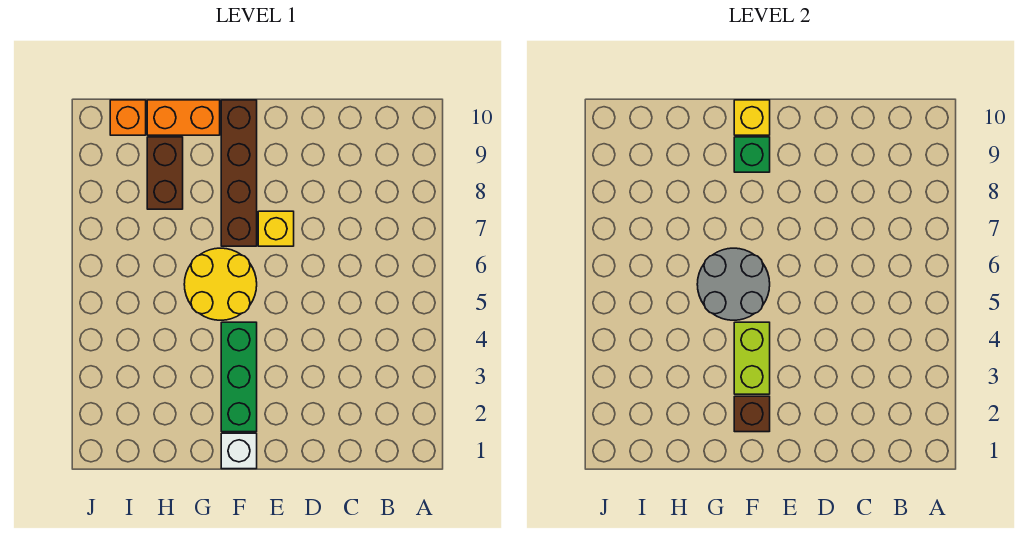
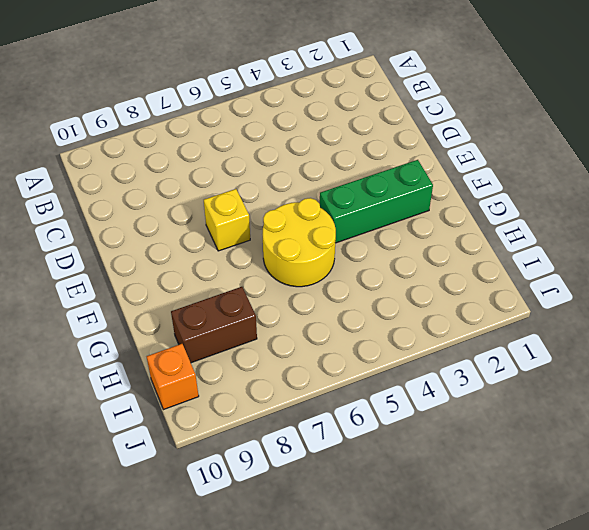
none -> white 1x1 brick [221,433,257,469]
none -> brown 1x4 brick [221,100,257,246]
none -> orange 1x2 brick [147,100,220,135]

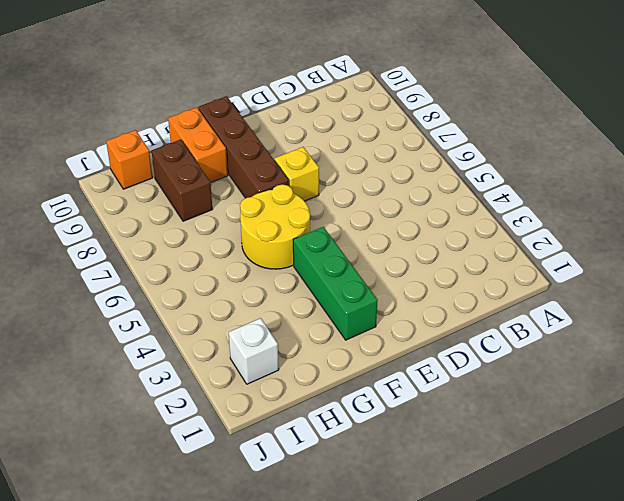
orange 1x2 brick [168,107,228,183] -> orange 1x2 brick turned to [147,100,220,135]
white 1x1 brick [229,318,279,384] -> white 1x1 brick moved to [221,433,257,469]
none -> brown 1x1 brick [734,396,770,432]
none -> lime 1x2 brick [734,322,770,394]
none -> grey 2x2 round brick [697,248,770,320]

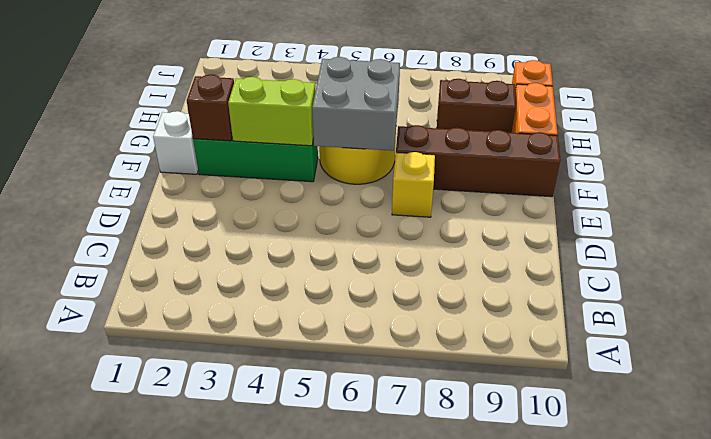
grey 2x2 brick [312,57,400,151] -> grey 2x2 round brick [697,248,770,320]
none -> green 1x1 brick [734,137,770,172]
none -> yellow 1x1 brick [734,100,770,135]

